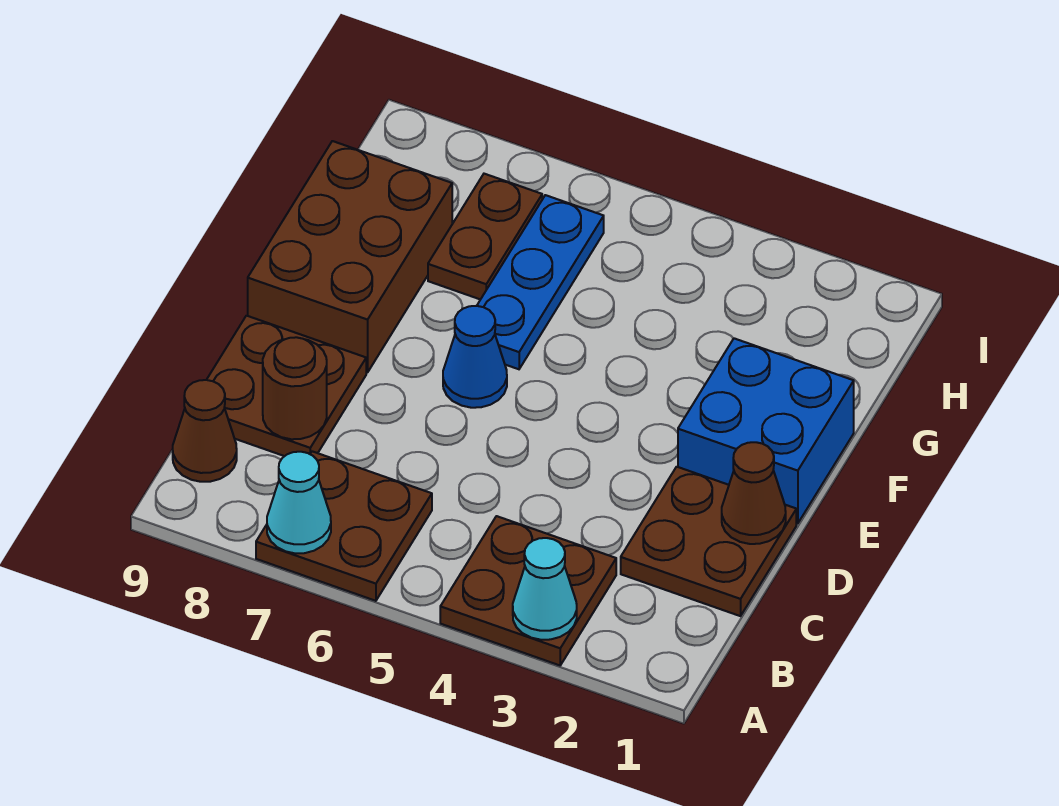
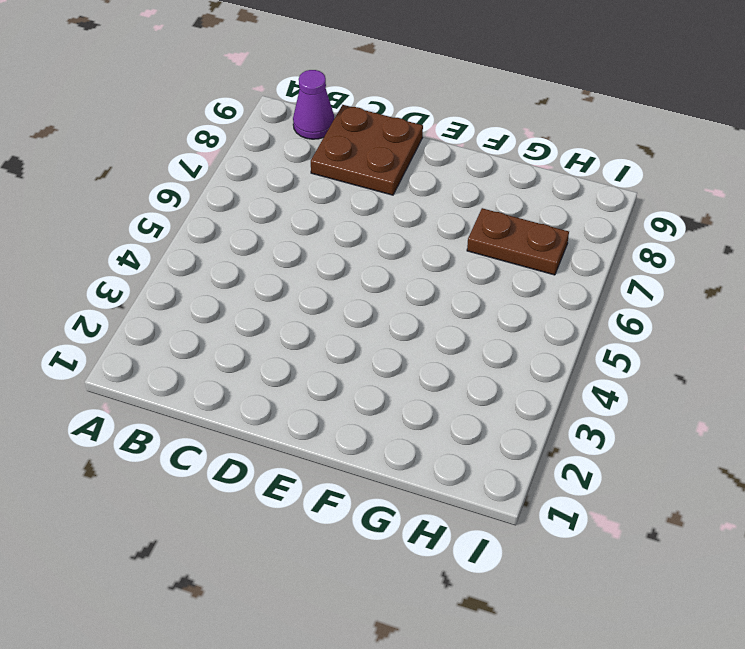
purple 1x1 cone [293,70,334,139] -> brown 1x1 cone [173,380,237,482]
none -> brown 2x2 plate [440,516,616,665]
none -> brown 2x2 plate [256,451,432,601]
none -> brown 2x2 plate [621,467,796,616]

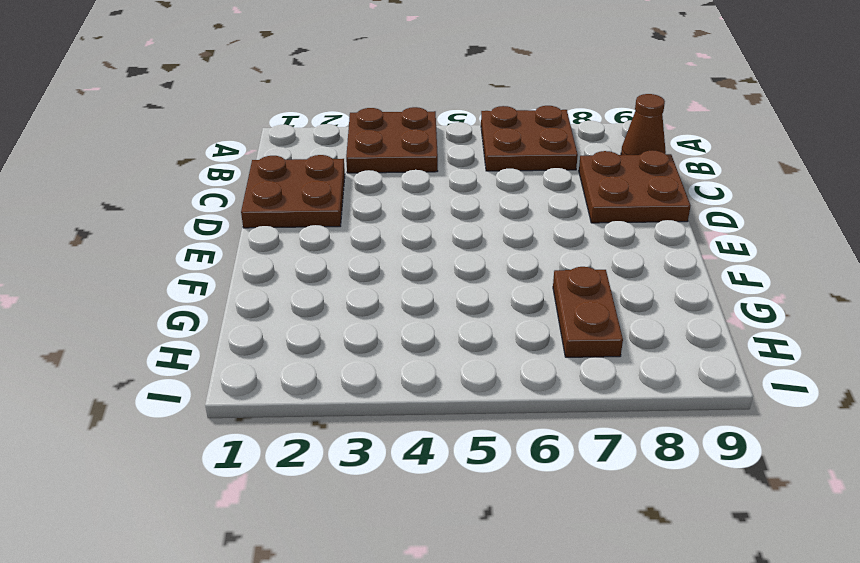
none -> blue 2x2 brick [678,338,854,524]
none -> blue 1x1 cone [443,306,507,408]
none -> brown 2x3 brick [248,141,452,372]

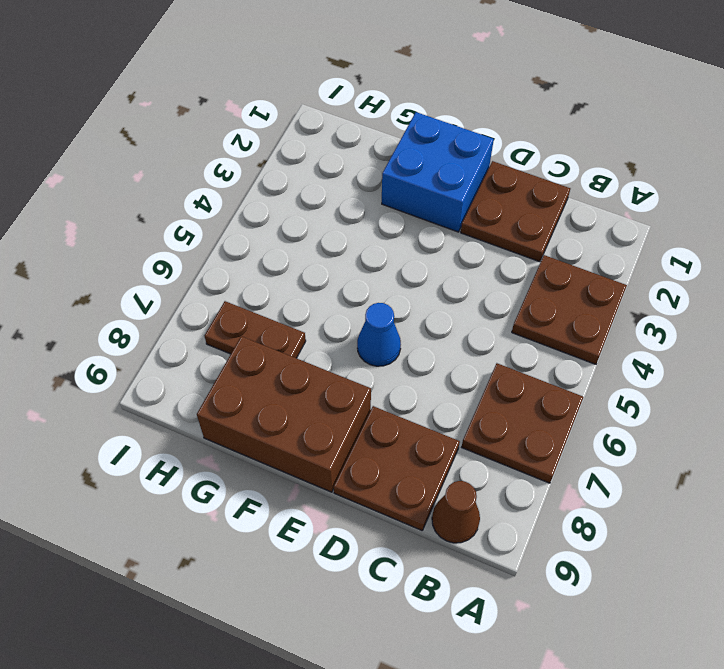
none -> blue 1x3 plate [477,195,604,369]
none -> cyan 1x1 cone [513,538,577,640]
none -> cyan 1x1 cone [267,452,331,553]

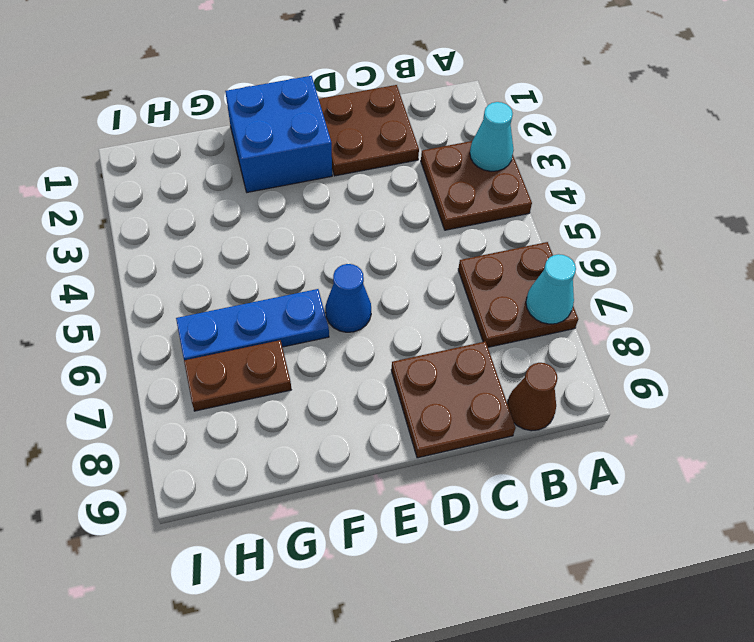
none -> brown 2x3 brick [248,141,452,372]
none -> brown 1x1 round brick [263,337,327,439]
none -> brown 1x1 cone [722,442,786,544]

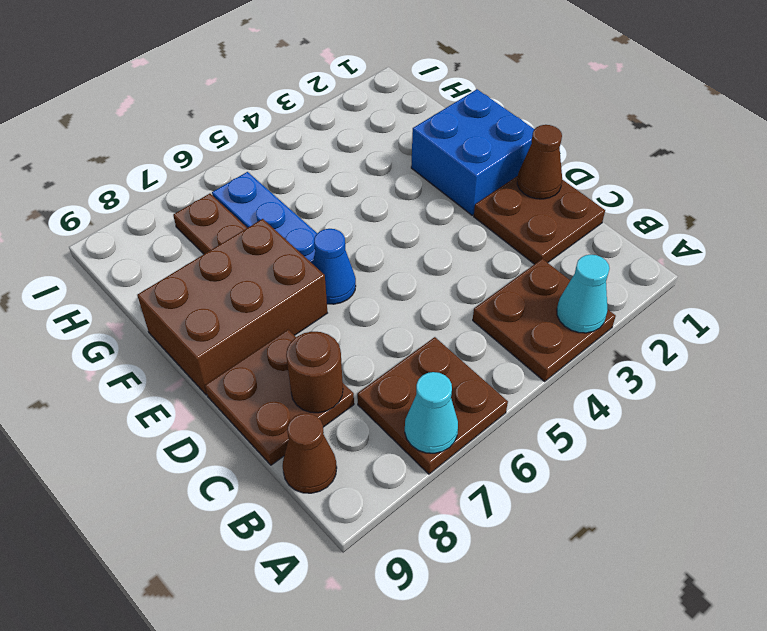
brown 2x3 brick [137,219,327,395] -> brown 2x3 brick turned to [248,141,452,372]

